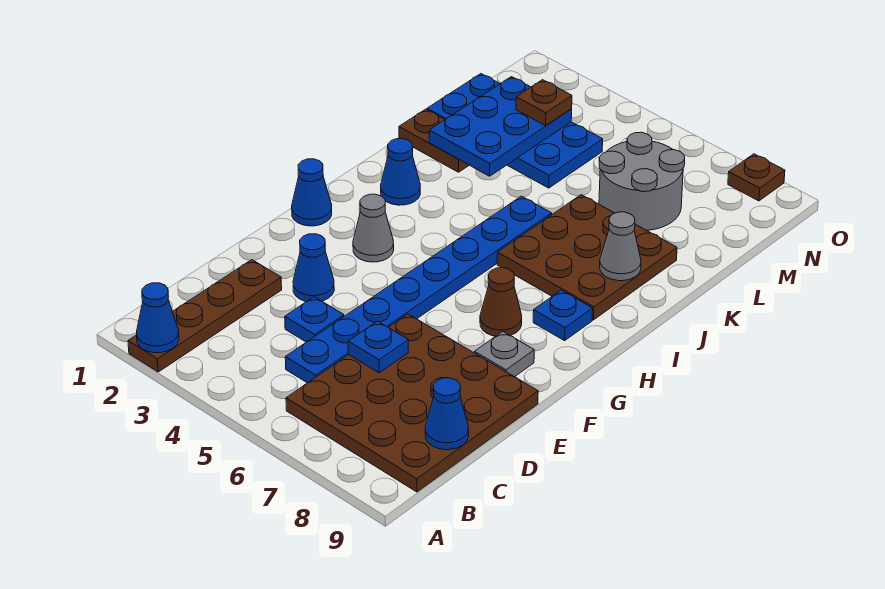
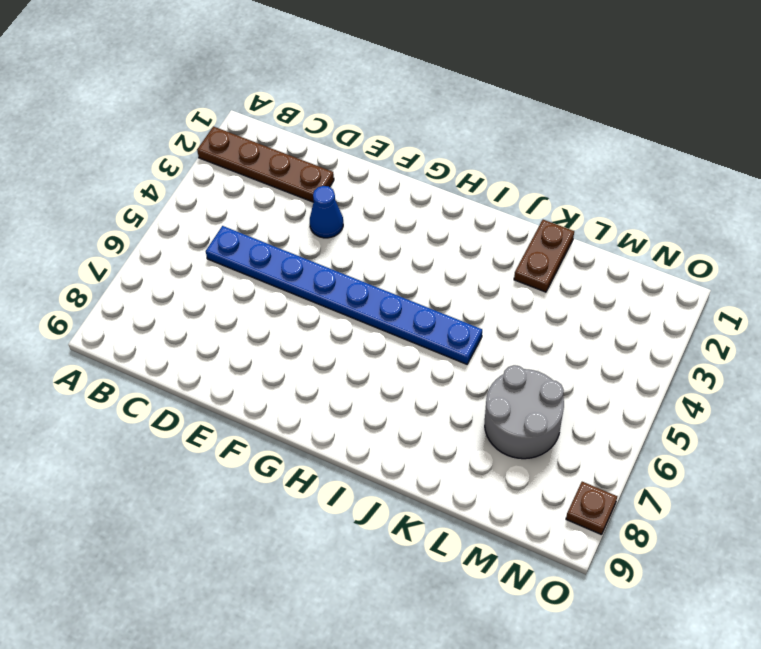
none -> brown 4x4 plate [286,314,538,492]
none -> blue 1x1 plate [285,297,344,342]
none -> grey 1x1 plate [474,332,534,377]

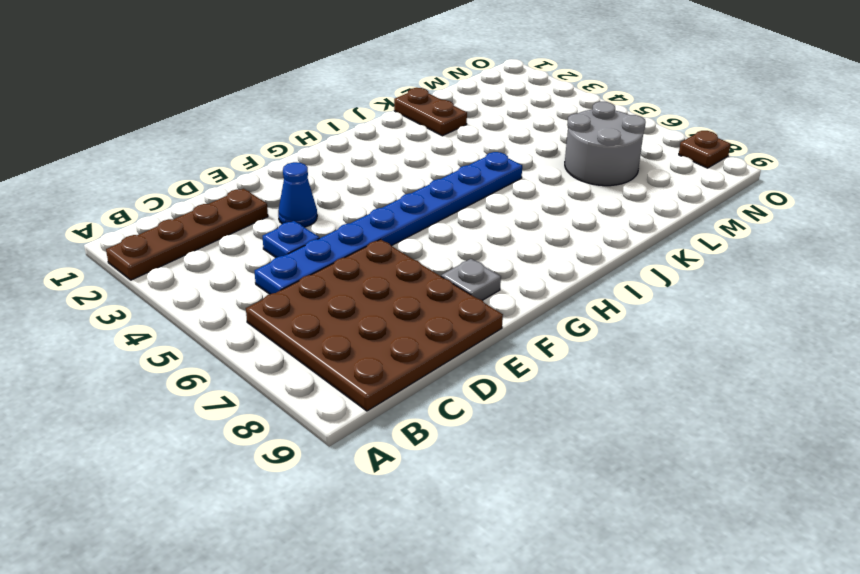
none -> blue 1x1 cone [292,159,332,226]
none -> grey 1x1 cone [353,194,394,262]
none -> brown 1x1 cone [480,268,522,336]

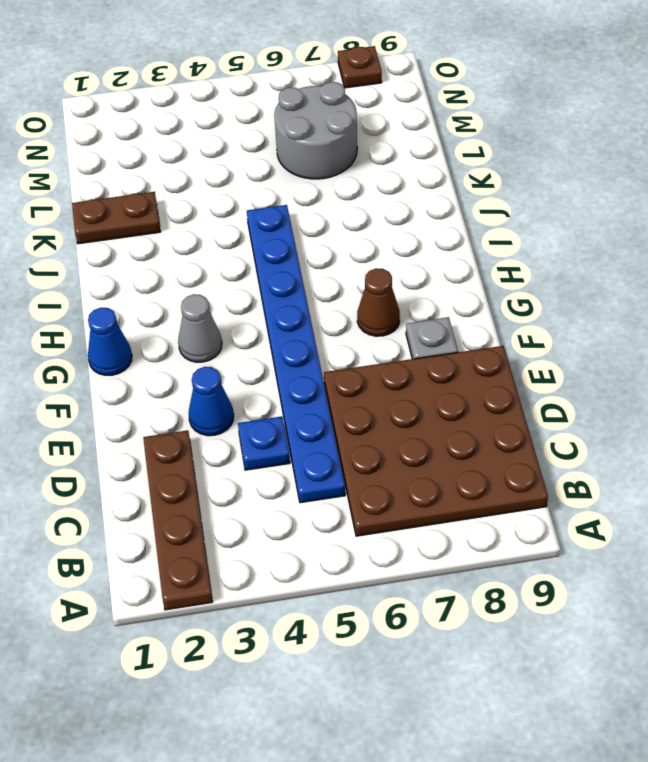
none -> blue 1x1 plate [533,290,593,341]
none -> blue 1x1 cone [381,139,420,205]
none -> brown 3x3 plate [497,195,677,320]

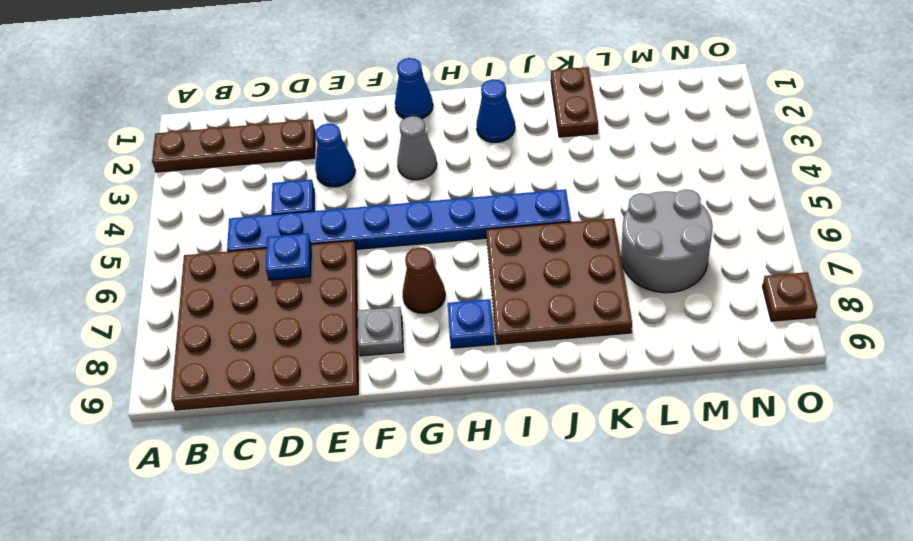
none -> blue 2x4 plate [427,74,603,188]
none -> blue 1x1 cone [137,283,179,353]
none -> blue 1x1 cone [425,378,469,450]

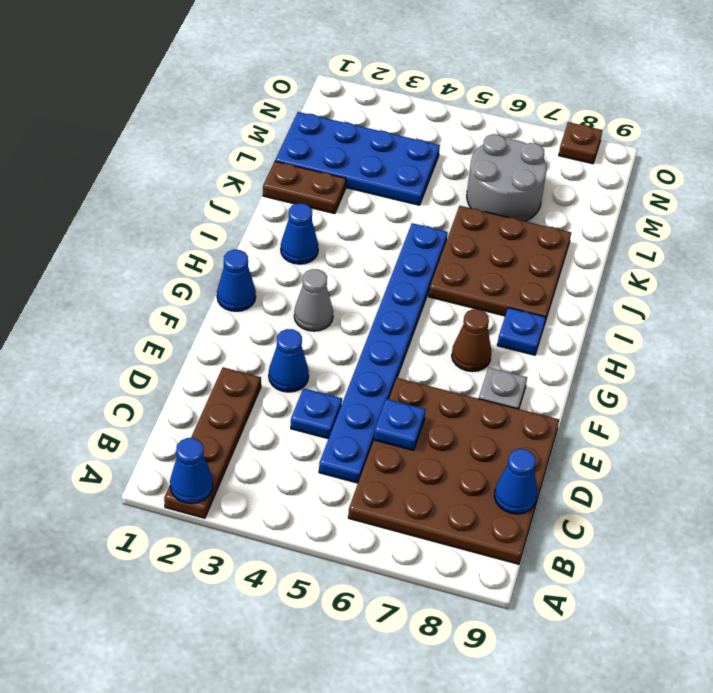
none -> grey 1x1 cone [600,212,641,281]
none -> blue 2x3 plate [429,77,572,176]
none -> brown 1x1 plate [516,80,572,126]

